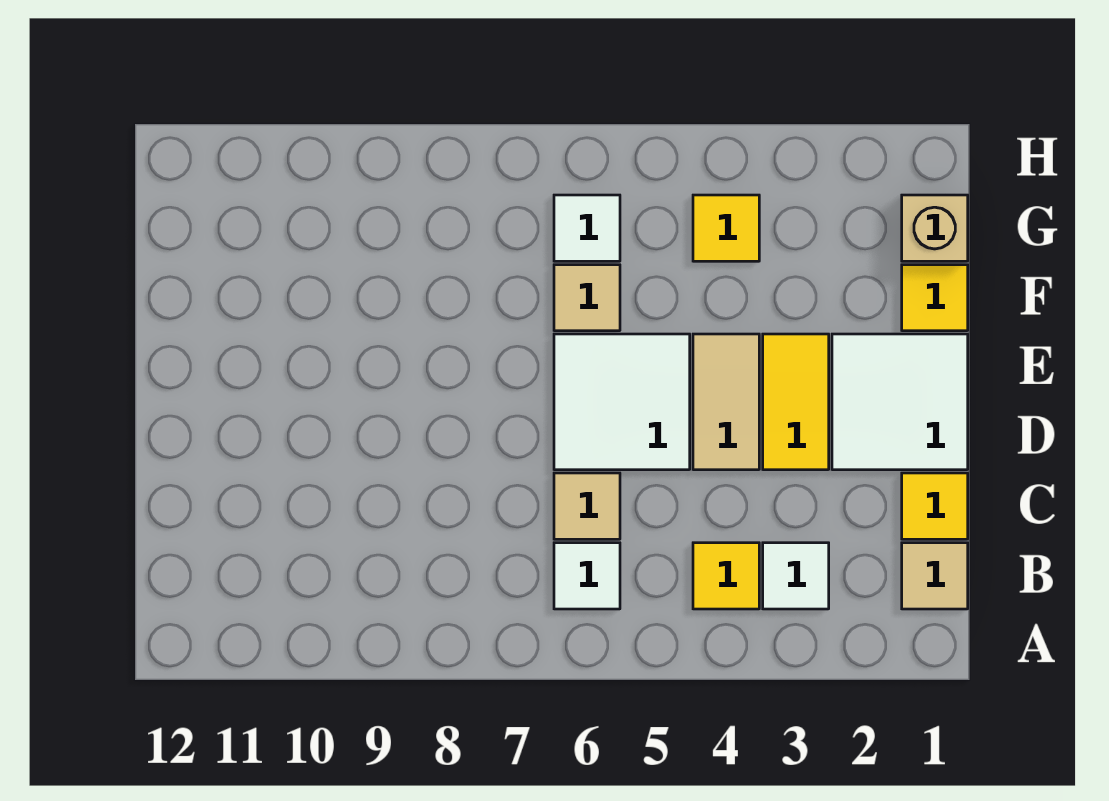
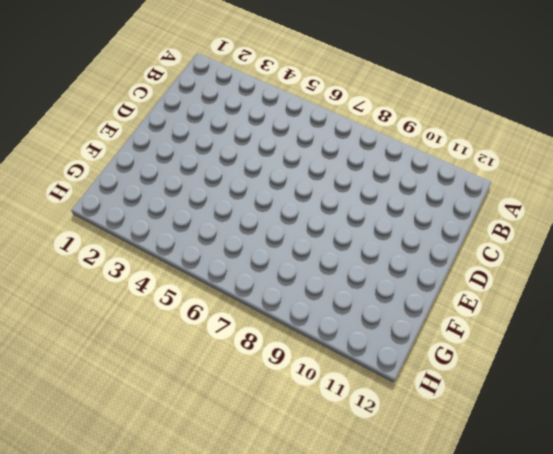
none -> tan 1x1 tile [902,543,968,609]
none -> white 1x1 tile [763,543,829,609]
none -> yellow 1x1 tile [693,543,759,609]

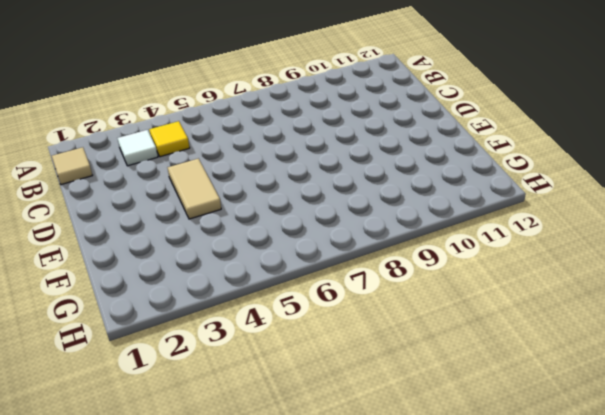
none -> white 1x1 tile [554,543,620,609]
none -> yellow 1x1 tile [902,473,968,539]
none -> tan 1x1 tile [554,473,620,539]

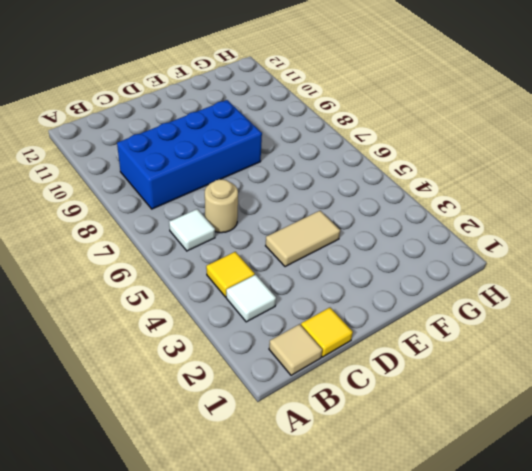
blue 2x4 brick [117,100,262,209] -> none
tan 1x1 round brick [205,179,238,233] -> tan 1x1 tile [554,473,620,539]
none -> white 2x2 tile [832,334,968,470]
none -> yellow 1x2 tile [763,334,829,470]
none -> white 2x2 tile [554,334,690,470]

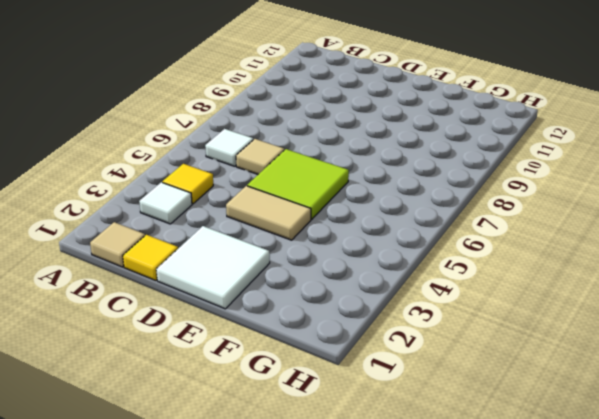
lime 2x2 tile [247,149,349,219] -> white 2x2 tile [554,334,690,470]
none -> yellow 1x2 tile [763,334,829,470]
none -> yellow 1x1 tile [902,265,968,331]
none -> tan 1x1 tile [554,265,620,331]

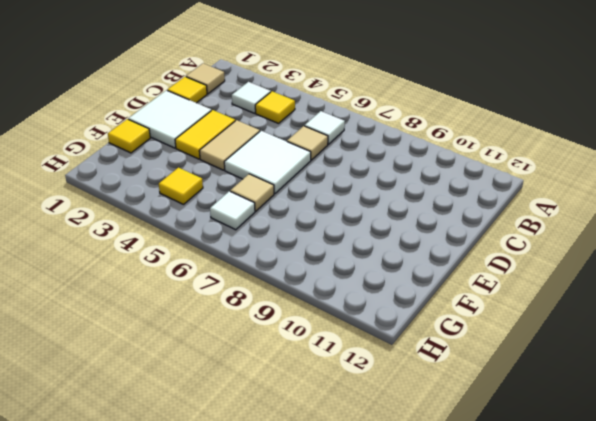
none -> tan 1x1 brick [902,195,968,261]

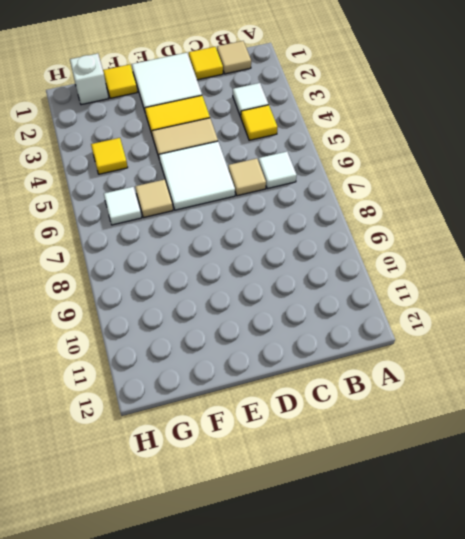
white 1x1 brick [70,54,109,105] -> tan 1x1 brick [902,195,968,261]

